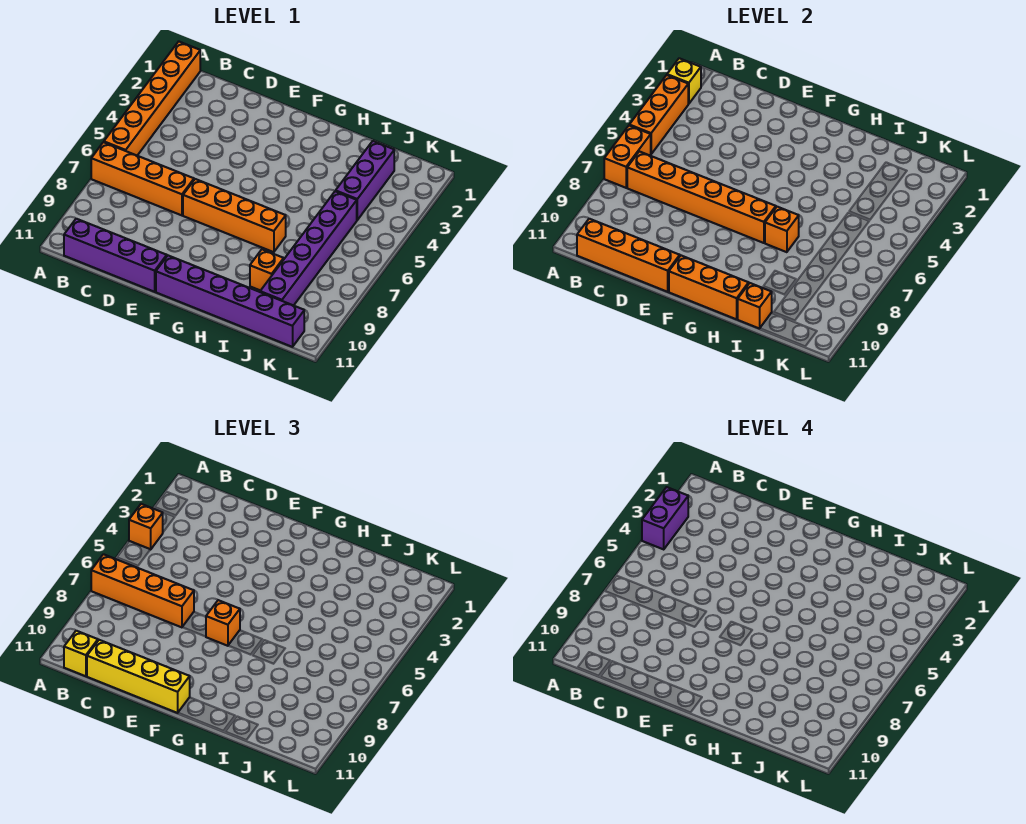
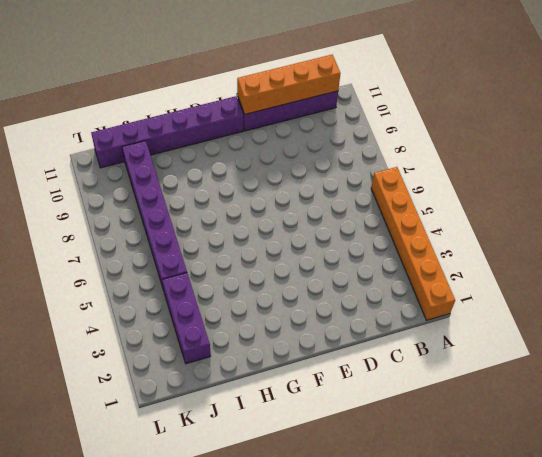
none -> orange 1x4 brick [91,142,194,215]
none -> orange 1x4 brick [183,179,286,252]
none -> orange 1x1 brick [250,249,284,291]

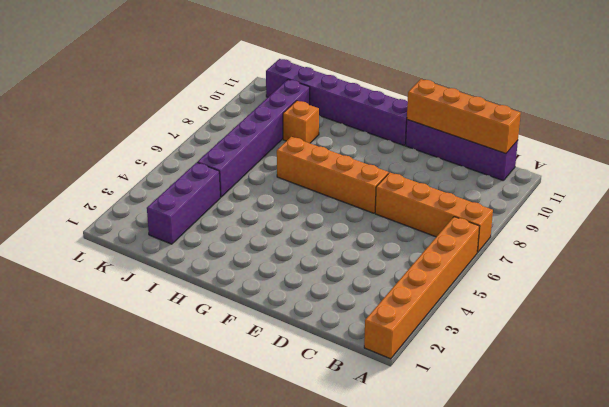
none -> yellow 1x1 brick [667,58,701,104]
none -> orange 1x3 brick [629,75,688,154]
none -> orange 1x2 brick [604,126,651,188]

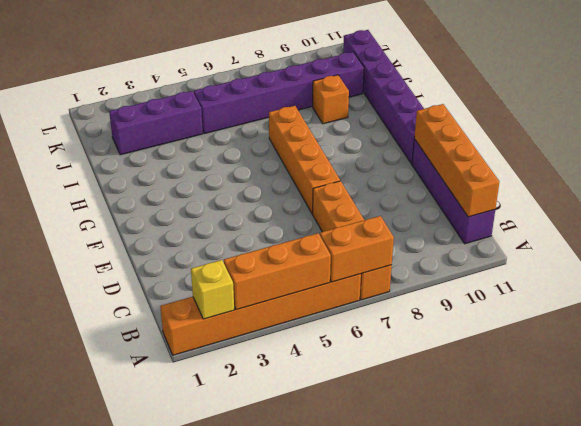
none -> orange 1x6 brick [627,151,776,243]
none -> orange 1x3 brick [669,256,749,319]
none -> orange 1x1 brick [765,207,799,252]

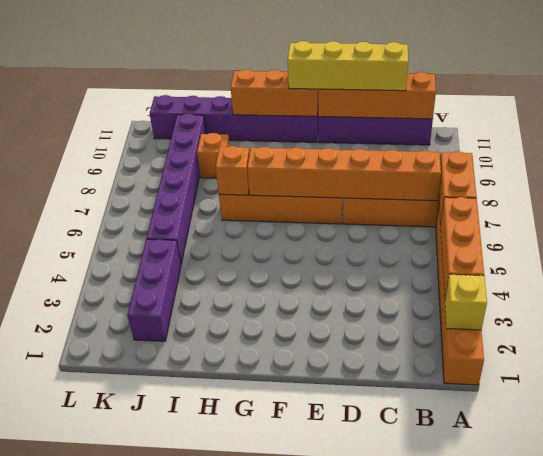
none -> orange 1x1 brick [737,283,772,329]
none -> orange 1x1 brick [129,504,163,550]
none -> orange 1x4 brick [91,554,194,627]

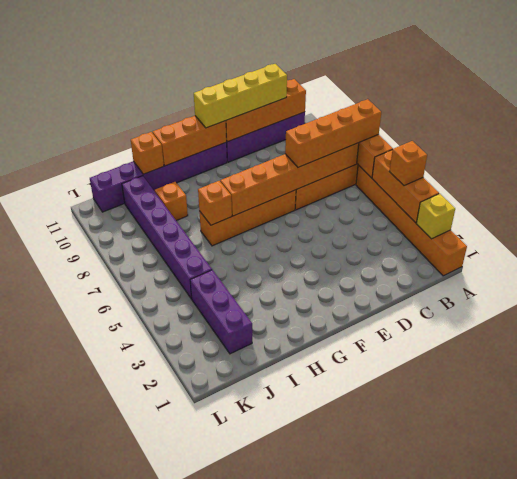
none -> yellow 1x1 brick [64,631,98,676]
none -> orange 1x1 brick [206,600,240,646]
none -> purple 1x2 brick [642,487,688,549]

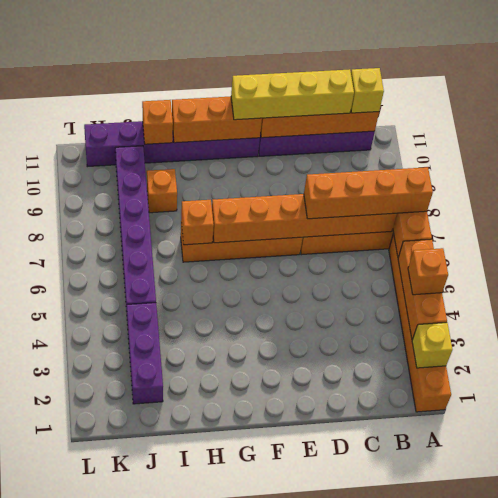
none -> orange 1x1 brick [206,600,240,646]
none -> purple 1x2 brick [642,487,688,549]

